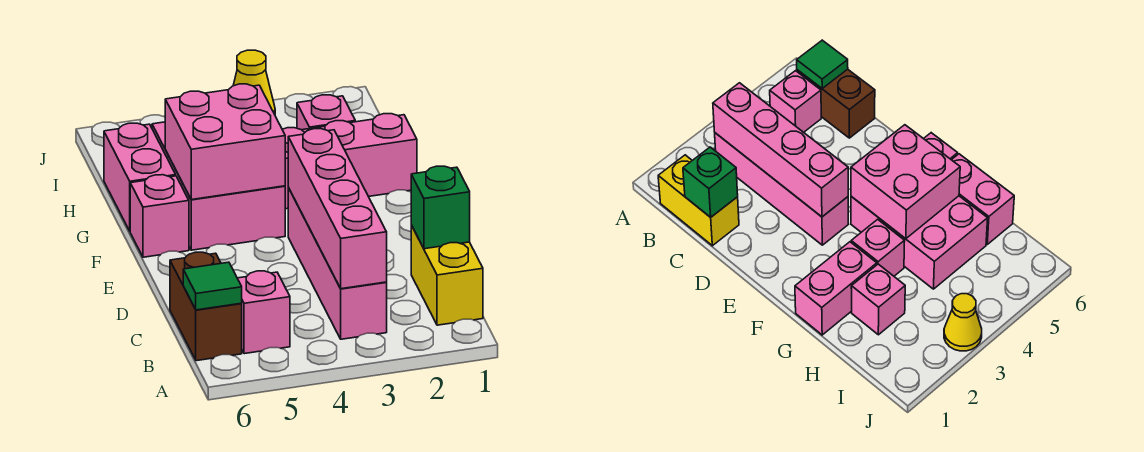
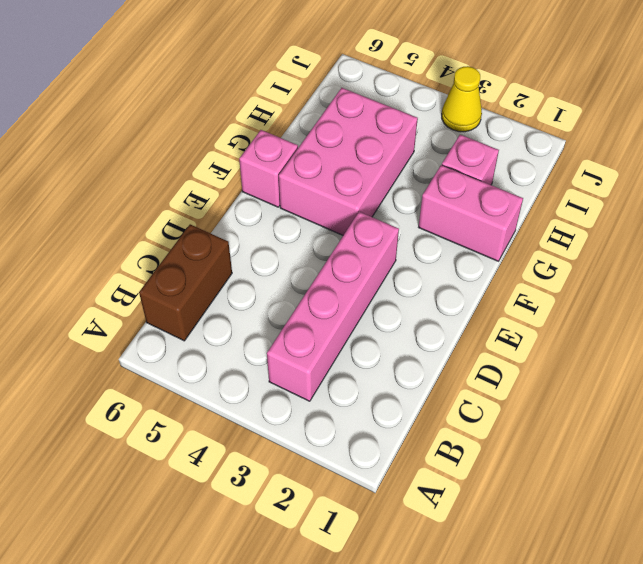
none -> yellow 1x2 brick [411,225,483,325]
none -> pink 1x1 brick [237,271,290,354]
none -> pink 1x1 brick [851,219,905,276]

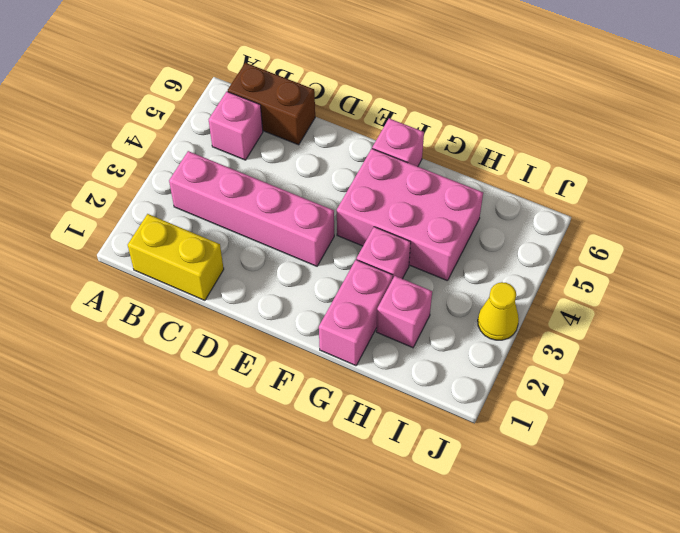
none -> pink 1x2 brick [104,123,176,231]
none -> pink 1x4 brick [288,129,387,289]
none -> green 1x1 tile [183,262,242,310]

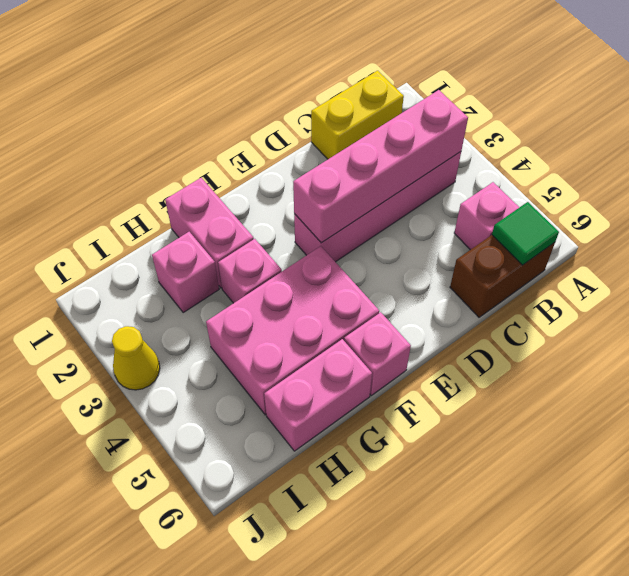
none -> green 1x1 brick [411,166,470,249]
none -> pink 2x2 brick [165,84,285,200]

